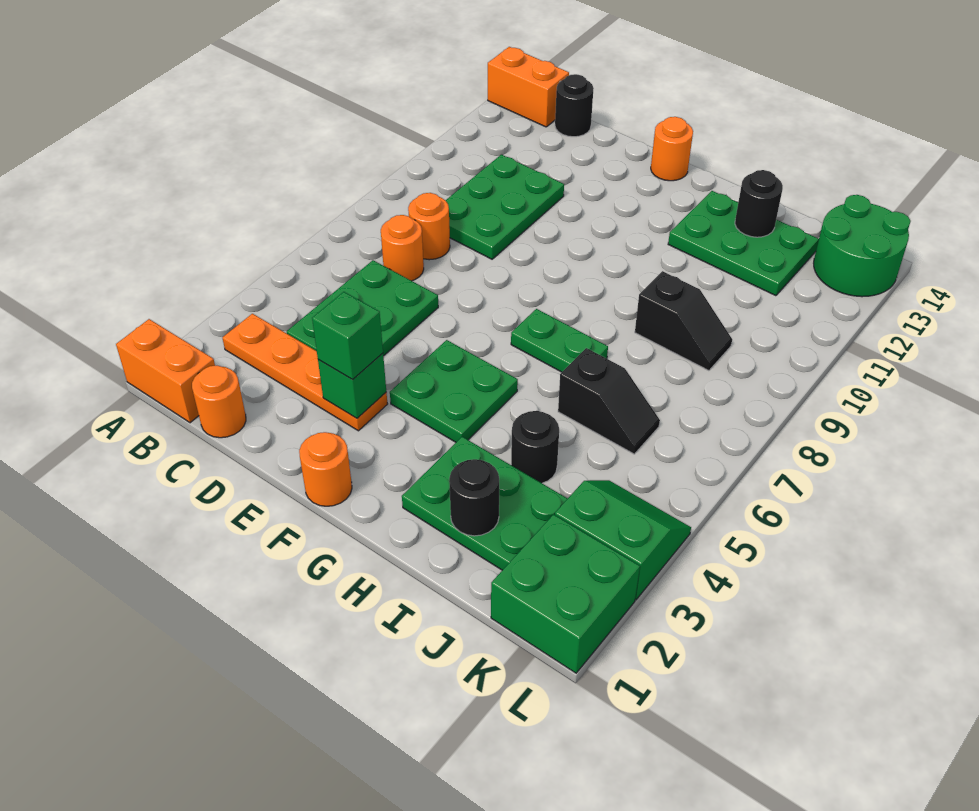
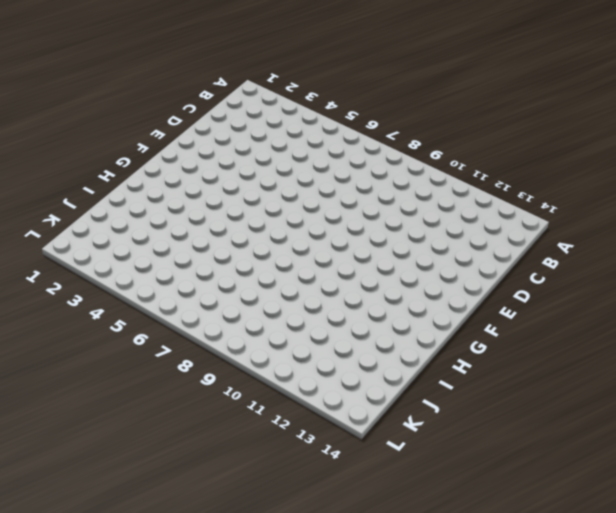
none -> orange 1x2 brick [116,319,215,423]
none -> orange 1x2 brick [488,47,569,127]
none -> orange 1x4 plate [223,314,387,431]

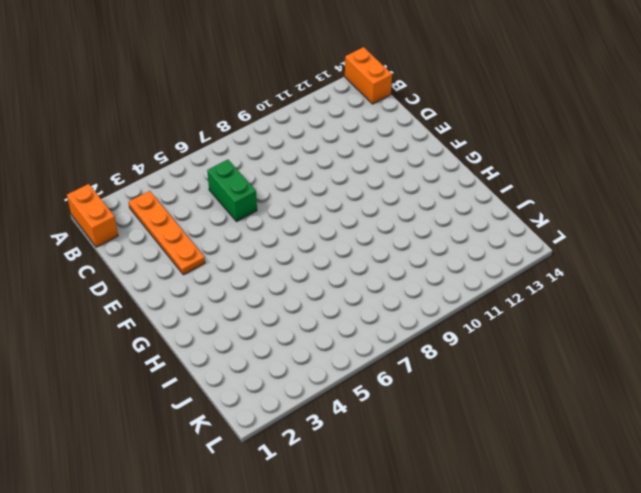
green 1x2 brick [207,160,257,222] -> green 2x3 plate [287,260,438,356]
none -> orange 1x1 round brick [192,366,246,438]
none -> orange 1x1 round brick [381,215,424,281]
none -> orange 1x1 round brick [408,193,450,260]

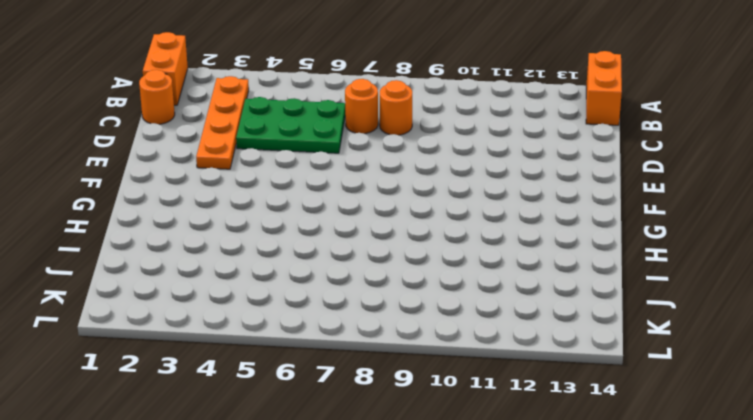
none -> green 2x3 plate [445,155,564,259]
none -> black 1x1 round brick [555,74,594,137]
none -> orange 1x1 round brick [299,432,352,506]

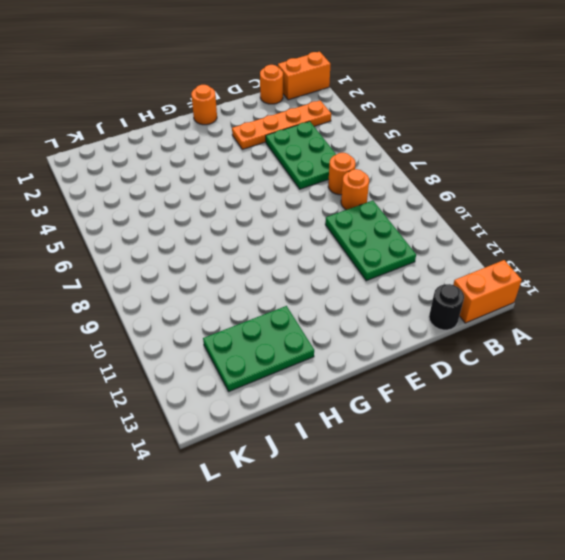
none -> green 2x2 plate [390,340,518,442]
none -> orange 1x1 round brick [651,117,693,181]
none -> green 1x2 plate [511,309,608,372]

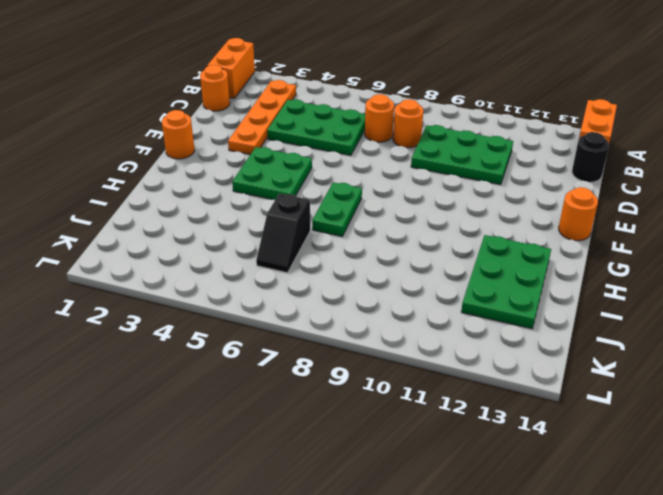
none -> green 2x3 plate [402,437,568,570]
none -> black 1x1 round brick [511,411,559,483]
none -> black 1x2 slope [635,271,732,371]

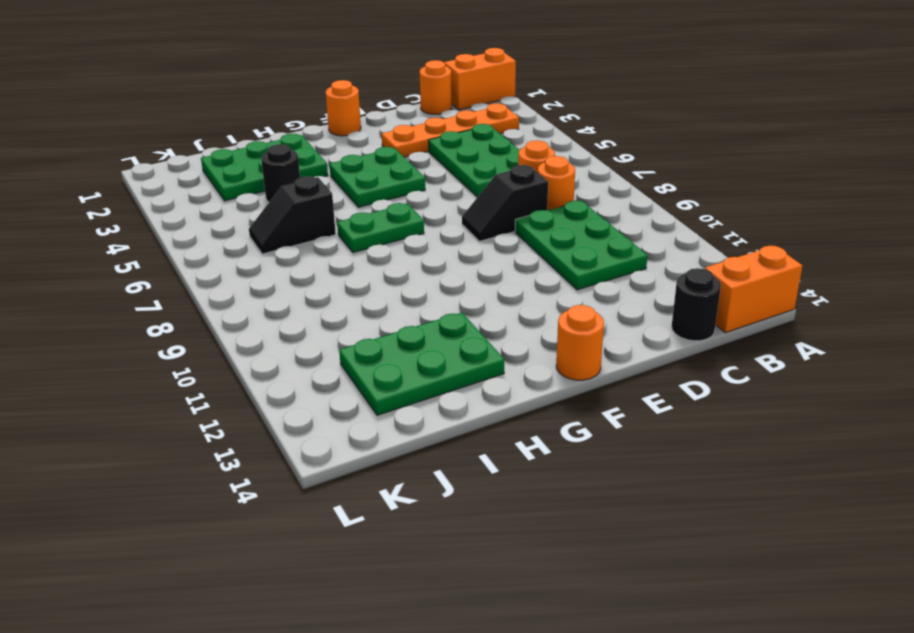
black 1x2 slope [462,165,548,241] -> black 1x2 slope moved to [635,271,732,371]
none -> green 2x2 brick [491,514,640,673]
none -> green 2x2 slope [555,480,691,600]
none -> green 2x2 round brick [814,195,911,297]

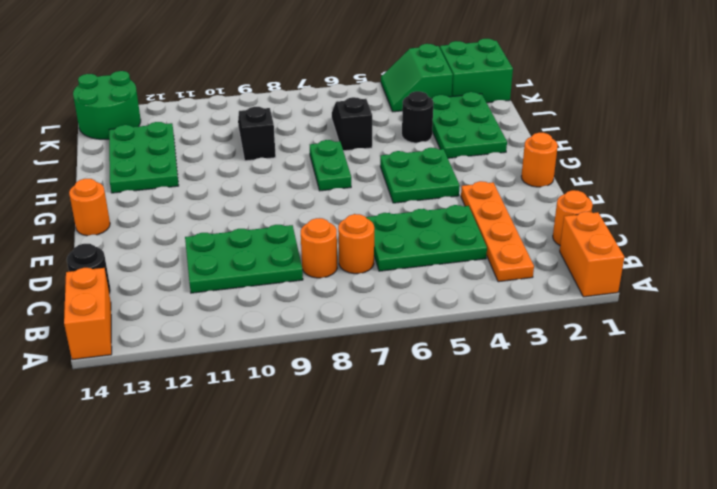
none -> green 1x1 brick [318,353,386,418]
none -> black 1x1 round brick [449,459,499,536]
none -> black 1x1 round brick [735,170,783,237]

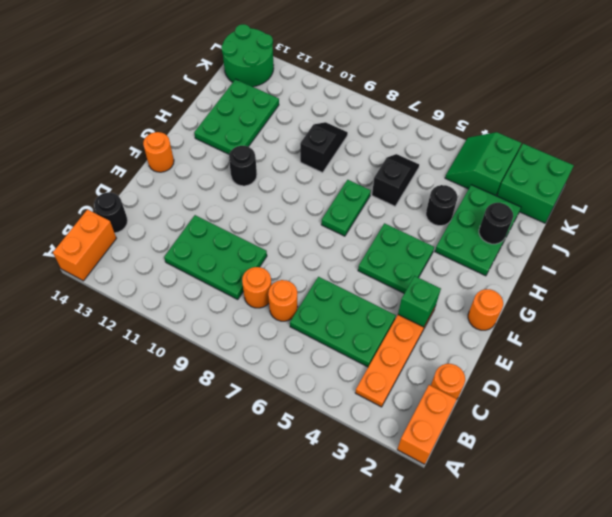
black 1x1 round brick [229,146,257,186] -> black 1x1 round brick moved to [735,170,783,237]
none -> green 1x1 brick [312,292,383,380]

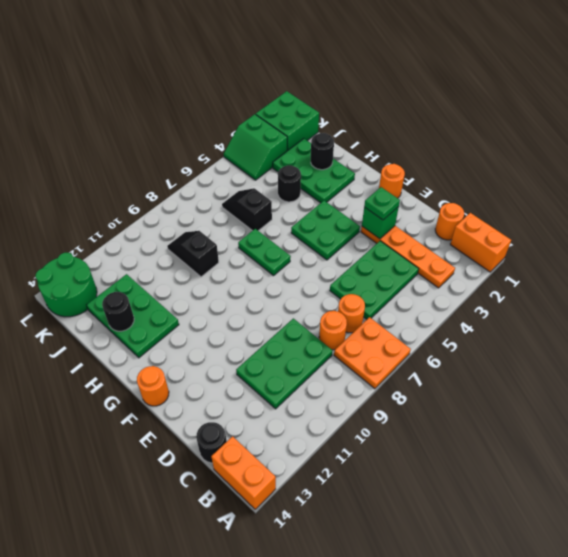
orange 2x2 plate [334,317,411,389] -> none
green 1x1 plate [364,187,400,220] -> green 1x1 brick [312,292,383,380]

